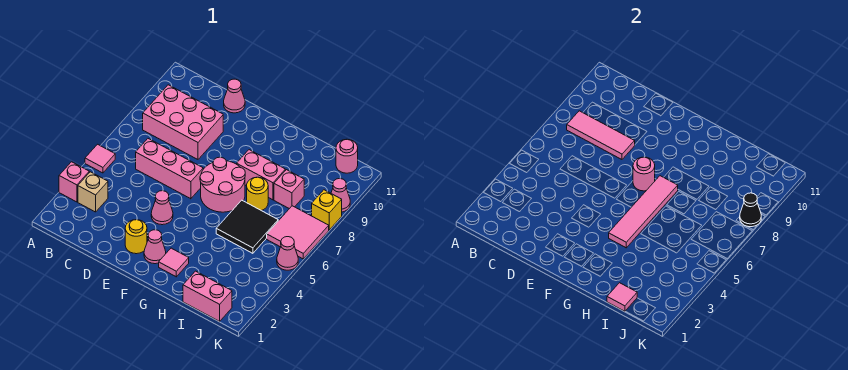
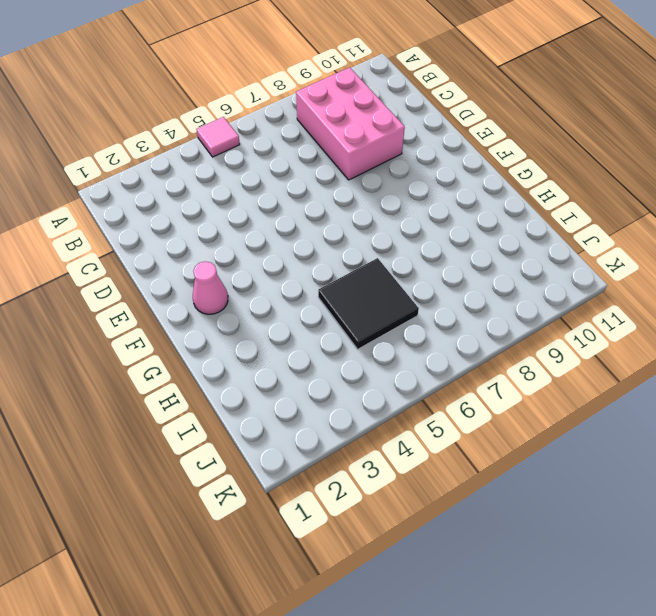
none -> pink 1x1 brick [59,162,89,202]
none -> tan 1x1 brick [78,172,108,212]
none -> pink 1x3 brick [136,139,203,199]

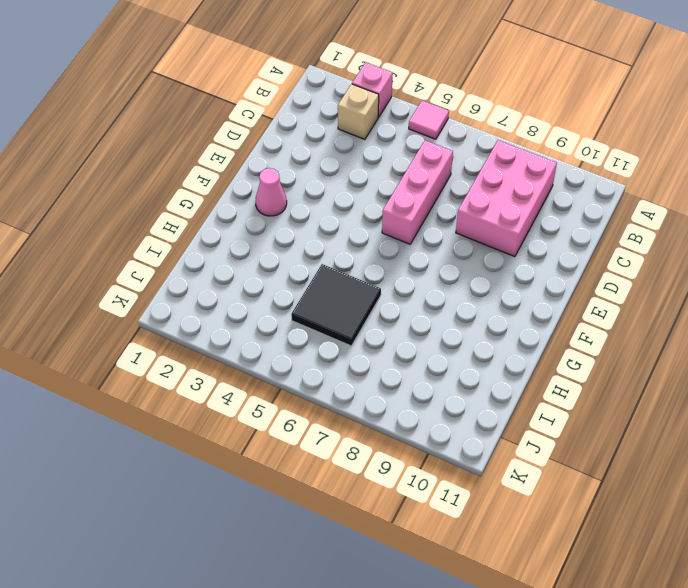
none -> pink 1x1 cone [224,79,245,113]
none -> yellow 1x1 round brick [125,220,147,254]
none -> pink 1x1 cone [151,191,173,225]

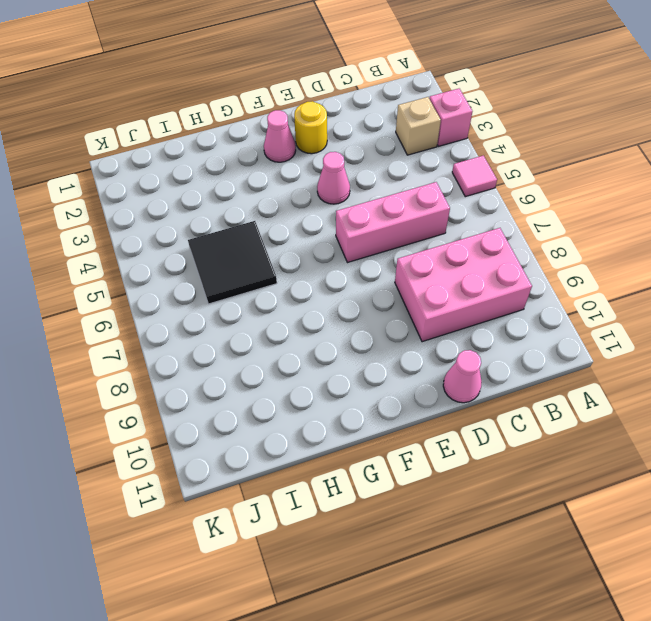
none -> pink 2x2 round brick [200,157,245,212]
none -> pink 1x1 tile [159,248,189,277]
none -> pink 1x2 brick [237,150,285,200]

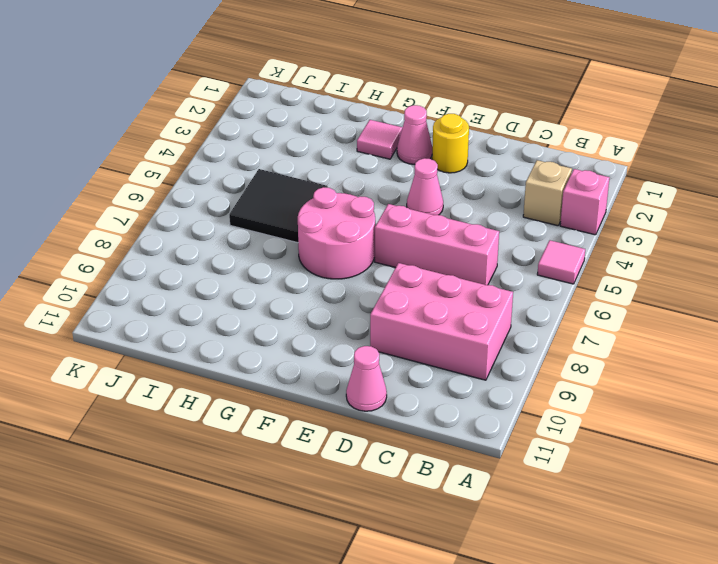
none -> pink 1x2 brick [237,150,285,200]
none -> yellow 1x1 round brick [247,177,268,211]
none -> pink 1x2 brick [183,271,232,321]

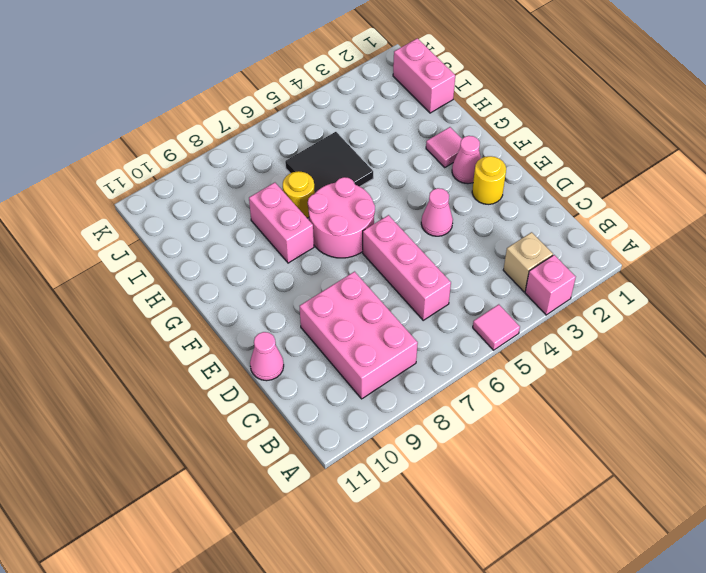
none -> pink 1x1 brick [274,170,304,209]
none -> pink 2x2 tile [267,206,329,259]
none -> pink 1x1 round brick [336,139,358,173]

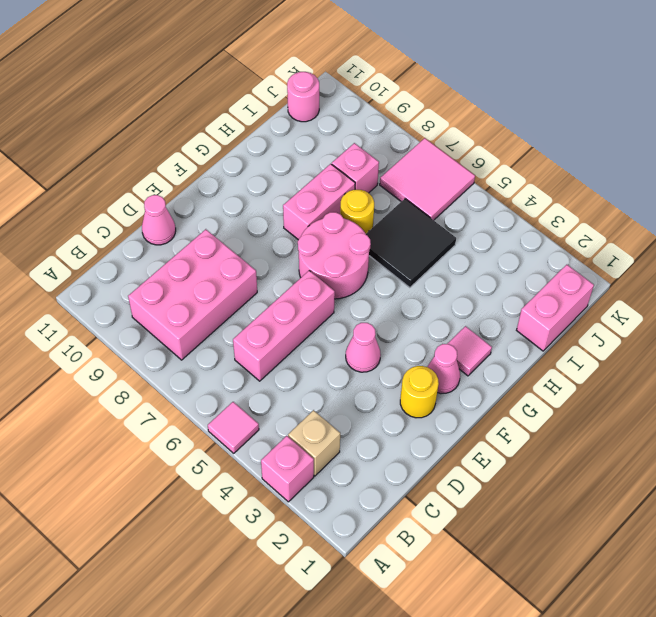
none -> pink 1x1 cone [277,237,298,270]
none -> yellow 1x1 brick [312,190,342,230]
none -> pink 1x1 cone [331,178,350,212]

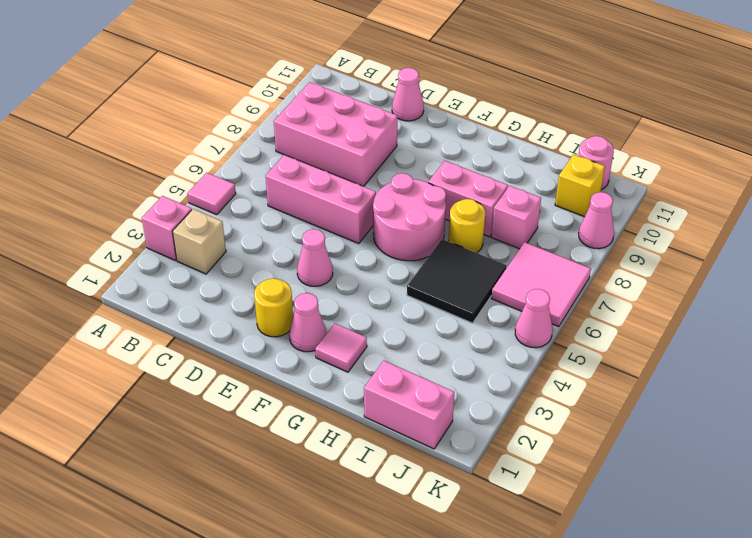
yellow 1x1 brick [555,154,605,217] -> yellow 1x1 brick moved to [312,190,342,230]
none -> pink 1x3 tile [567,111,635,159]
none -> pink 1x1 round brick [633,157,655,191]
none -> pink 1x4 tile [609,176,678,248]

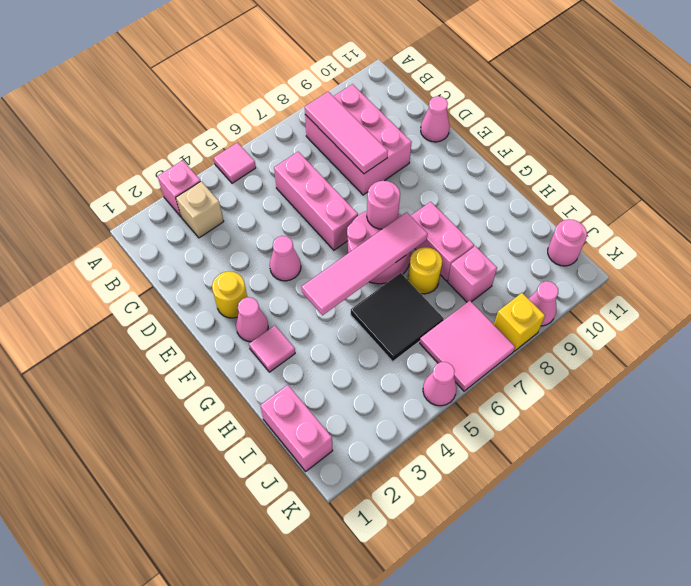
none -> pink 1x1 tile [607,283,637,311]
none -> black 1x1 cone [740,193,761,227]

